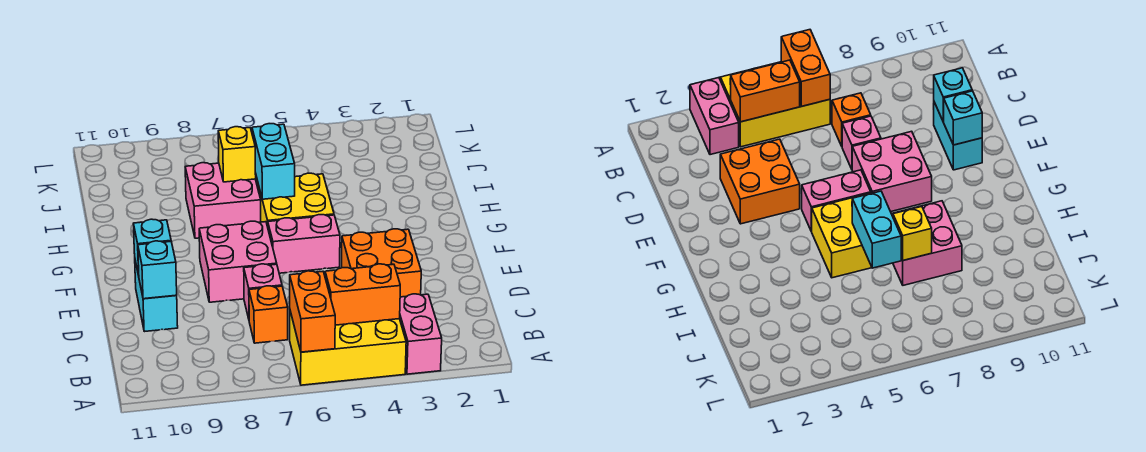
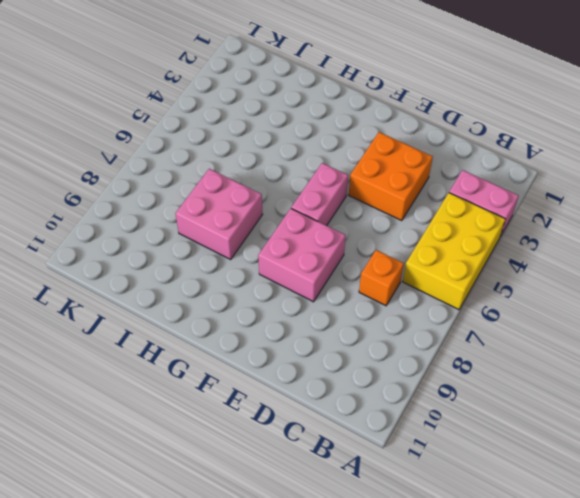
none -> pink 1x1 brick [244,264,282,319]
none -> cyan 1x2 brick [135,261,178,332]
none -> yellow 2x2 brick [257,173,334,227]

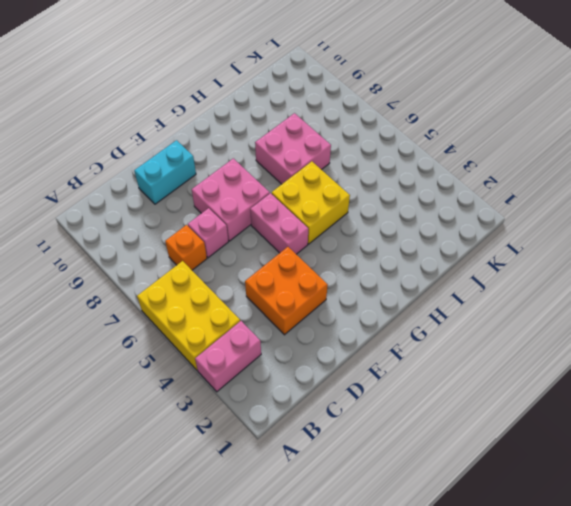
none -> orange 1x2 brick [290,271,335,352]
none -> orange 1x2 brick [325,264,400,325]
none -> cyan 1x1 brick [138,241,177,299]

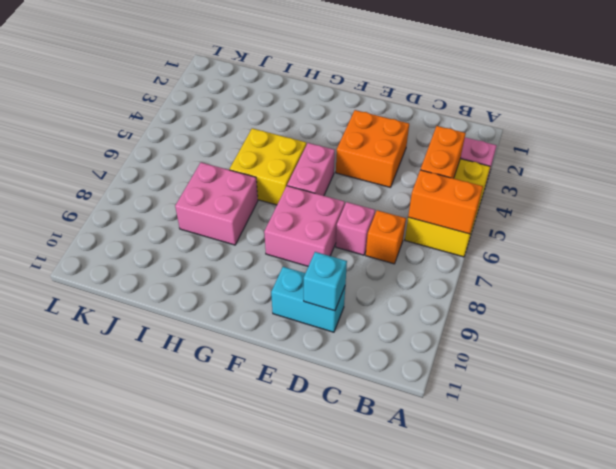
none -> cyan 1x1 brick [133,219,171,275]
none -> cyan 1x2 brick [252,124,295,199]
none -> yellow 1x1 brick [218,127,256,182]

